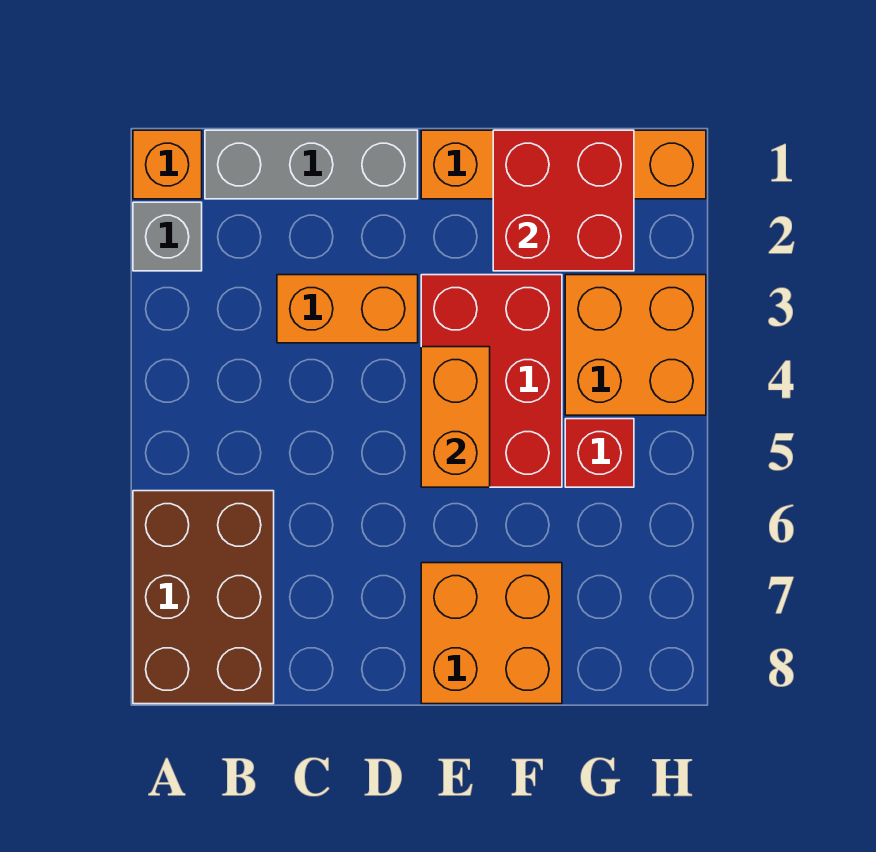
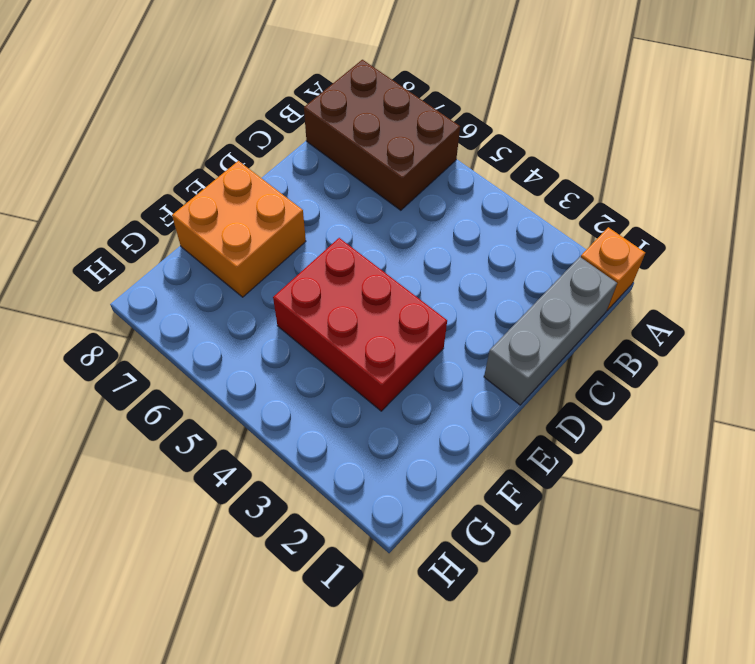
none -> grey 1x1 brick [133,202,202,271]
none -> orange 1x2 brick [277,275,418,343]
none -> orange 1x4 brick [421,130,706,199]

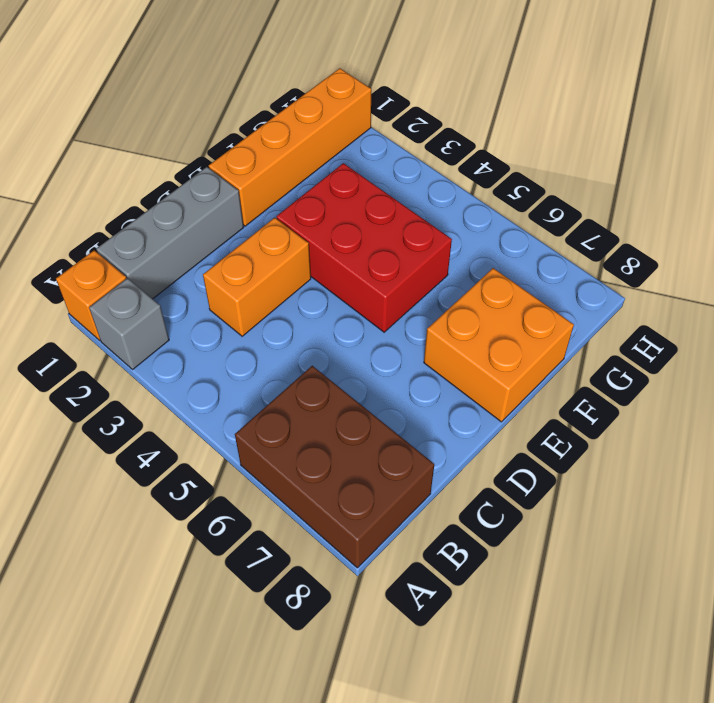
none -> orange 2x2 brick [565,275,706,415]
none -> red 1x1 brick [565,419,634,487]
none -> orange 1x2 brick [421,347,490,487]

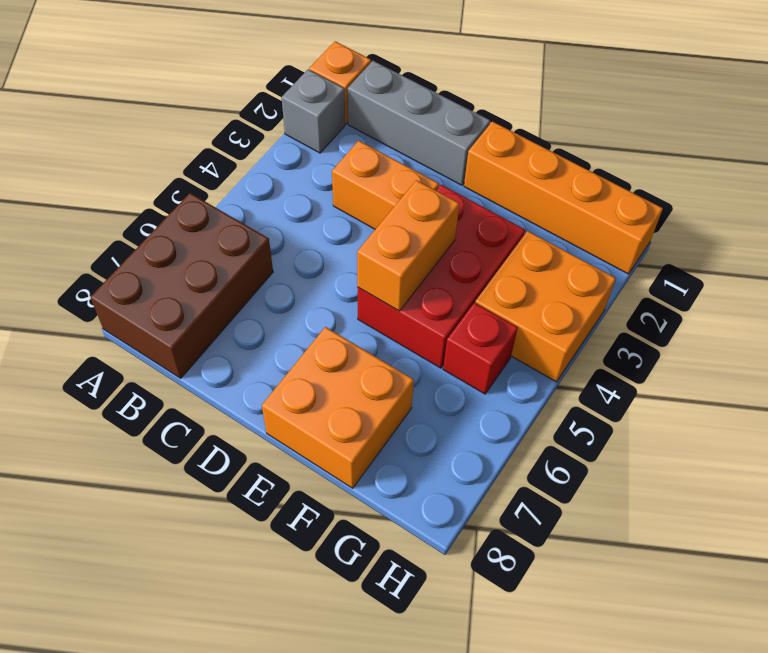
none -> red 2x2 brick [493,130,634,271]

